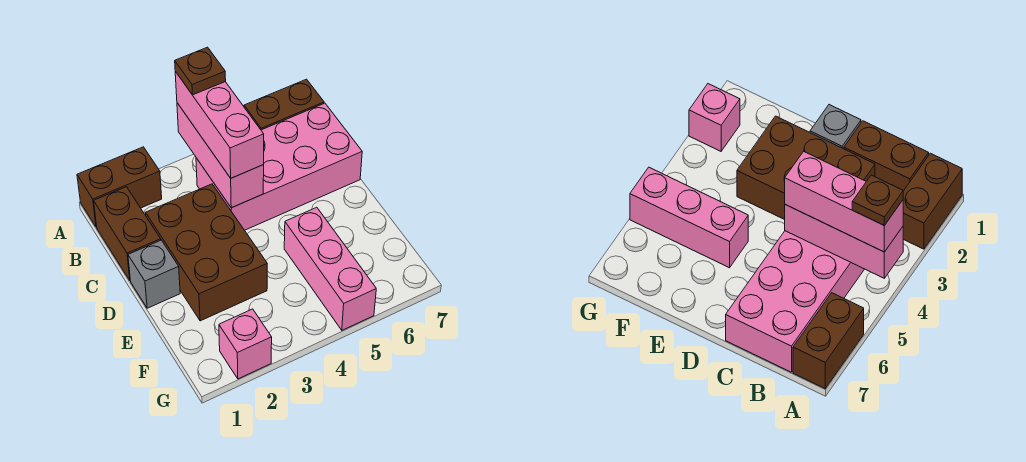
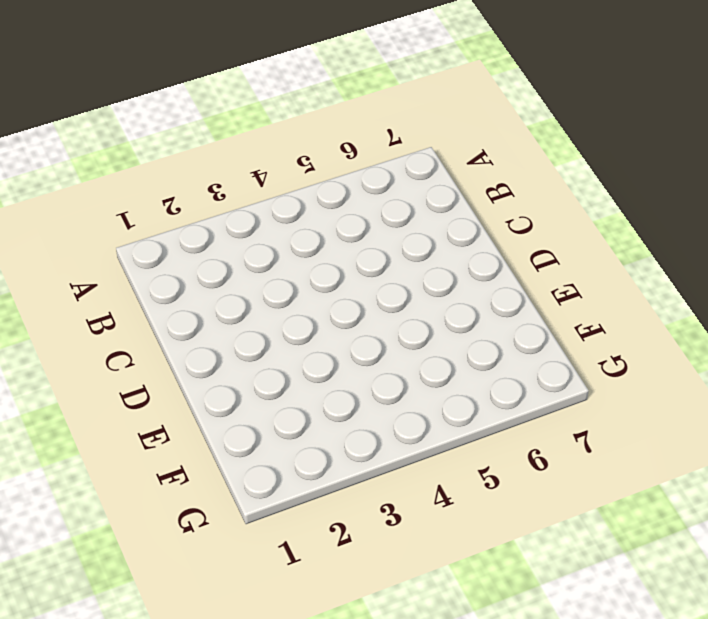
none -> brown 1x2 brick [77,147,162,227]
none -> brown 1x2 brick [244,79,324,130]

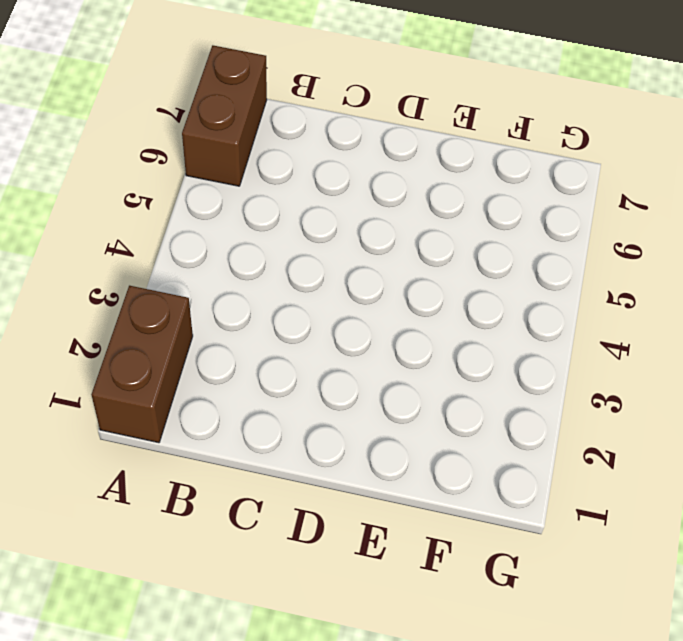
none -> brown 1x2 brick [94,187,161,280]
none -> pink 2x4 brick [196,103,362,230]

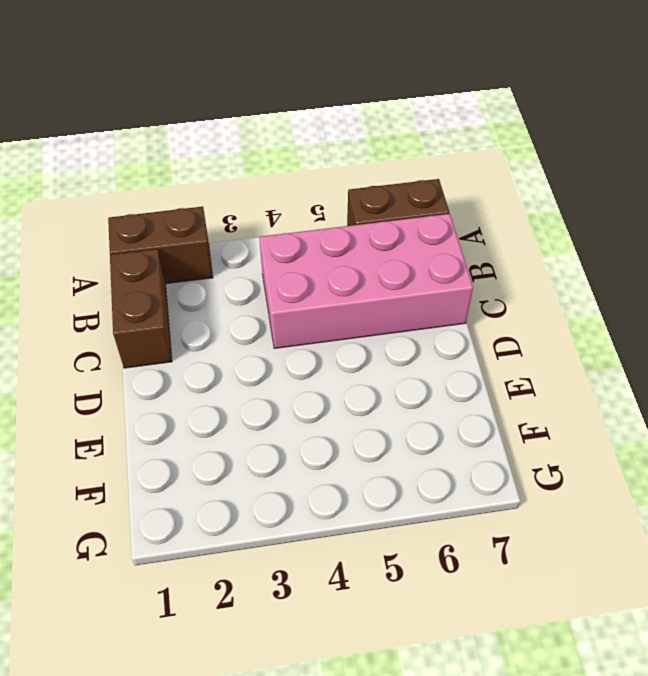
none -> brown 2x3 brick [146,184,267,321]
none -> grey 1x1 brick [128,240,180,308]

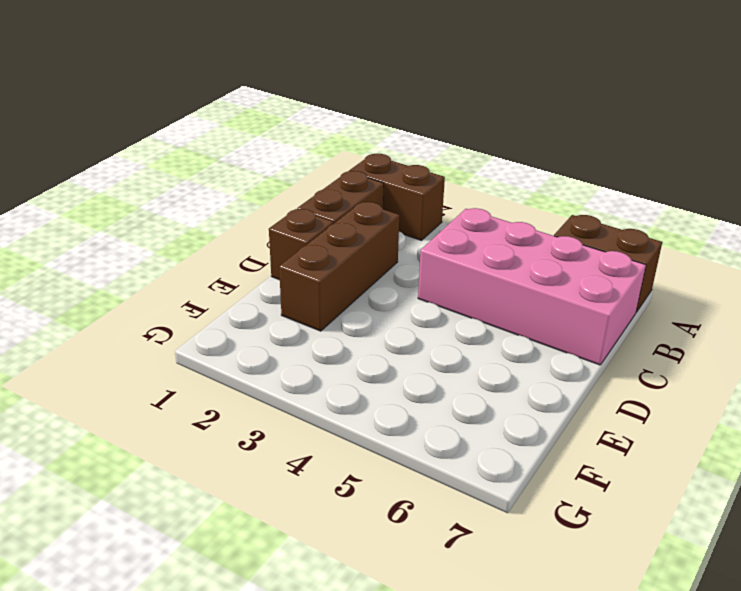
brown 1x3 brick [279,202,399,331] -> brown 2x3 brick [146,184,267,321]
brown 1x1 brick [269,209,333,280] -> grey 1x1 brick [128,240,180,308]
none -> pink 1x3 brick [284,207,376,330]
none -> pink 1x1 brick [219,309,272,379]

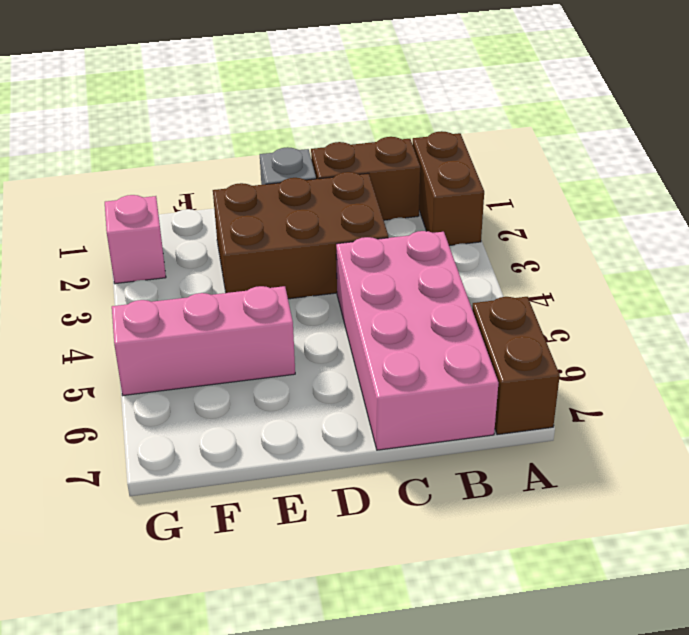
none -> pink 1x3 brick [177,103,264,208]
none -> pink 1x3 brick [175,72,264,178]

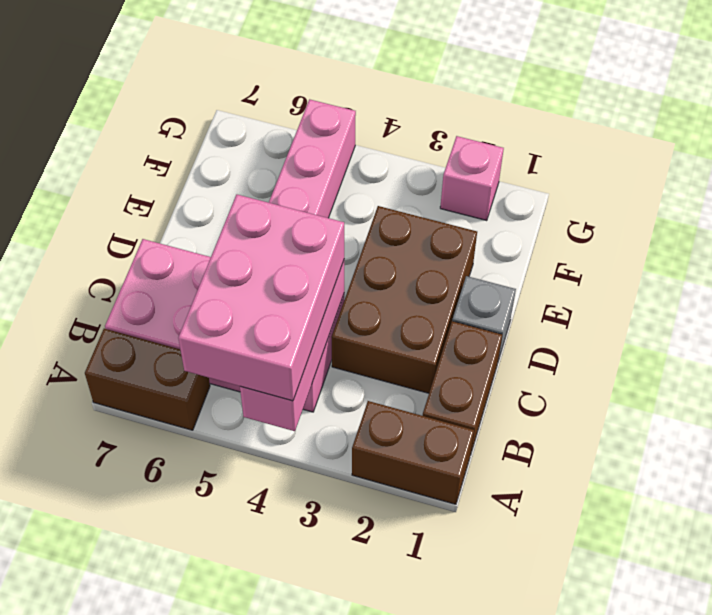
pink 2x3 brick [178,195,344,401] -> pink 1x3 brick [175,72,264,178]
none -> brown 1x1 plate [175,47,226,95]

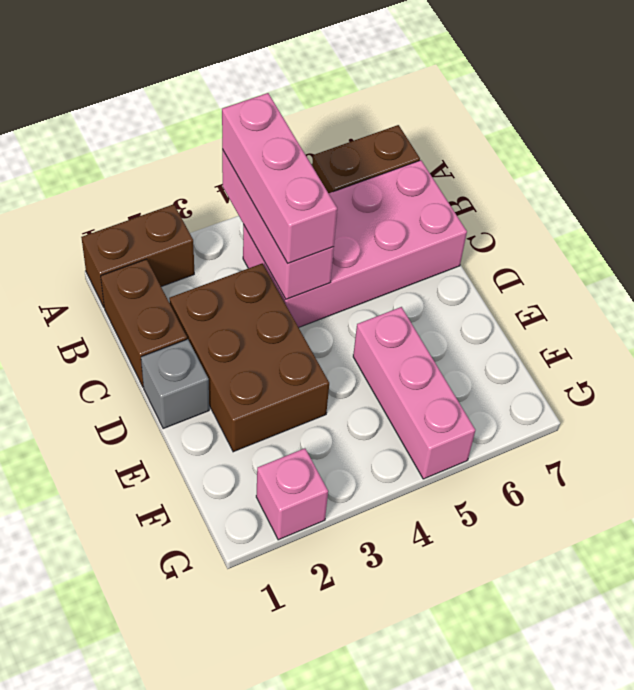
none -> brown 1x1 plate [175,47,226,95]

